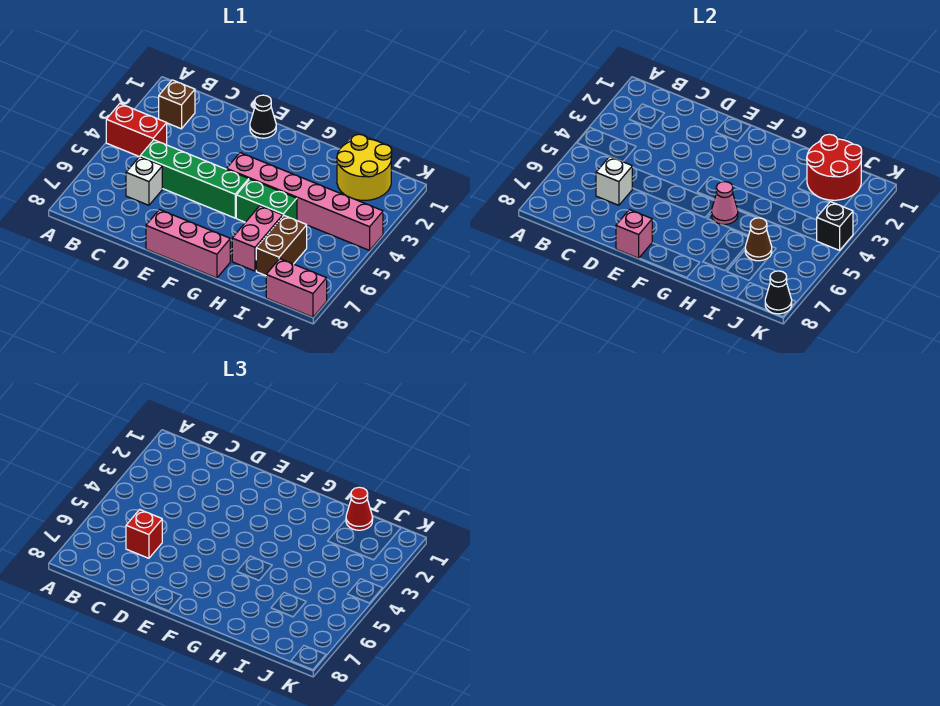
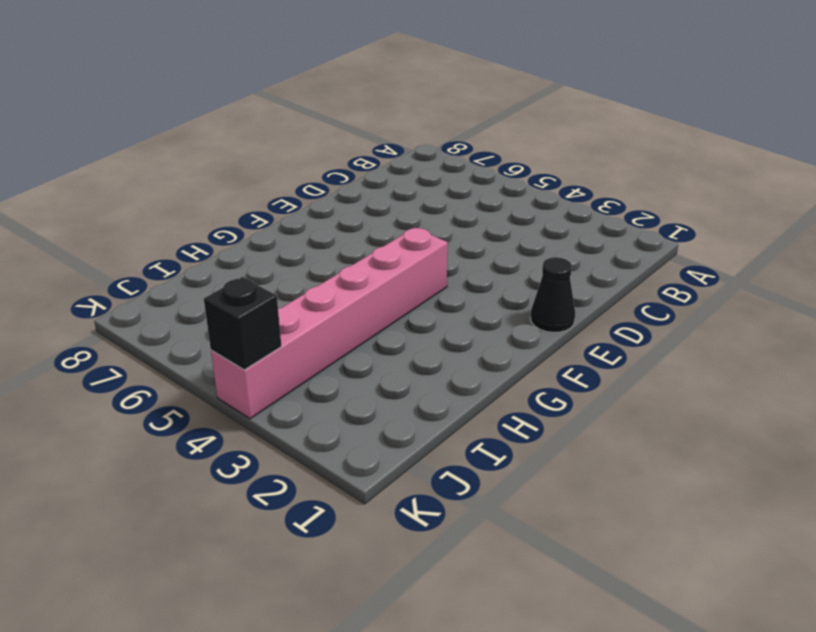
none -> red 1x2 brick [106,104,167,157]
none -> brown 1x1 brick [159,80,195,129]
none -> green 1x4 brick [140,140,249,218]

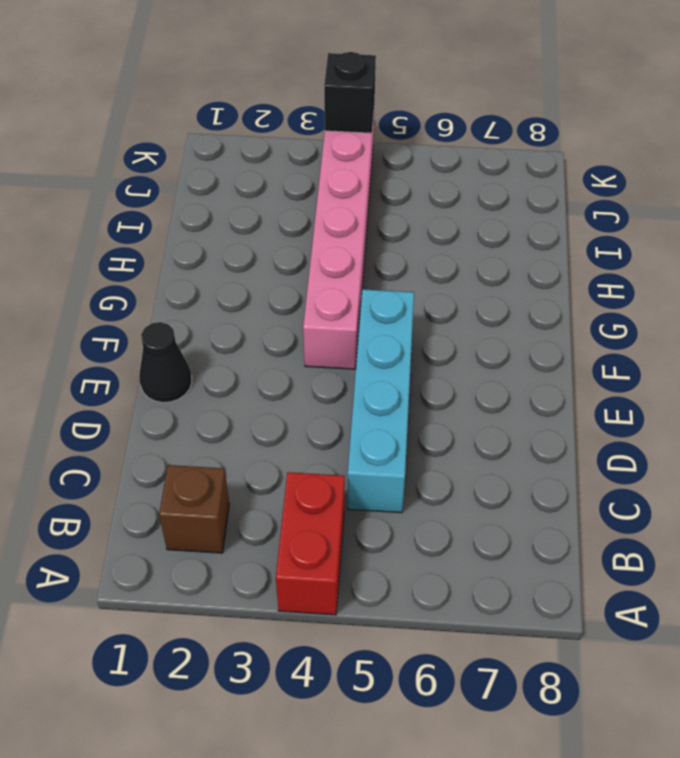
cyan 1x4 brick [347,289,414,513] -> green 1x4 brick [140,140,249,218]
none -> white 1x1 brick [126,157,162,205]
none -> pink 1x3 brick [146,210,230,278]
none -> green 1x2 brick [236,179,297,222]

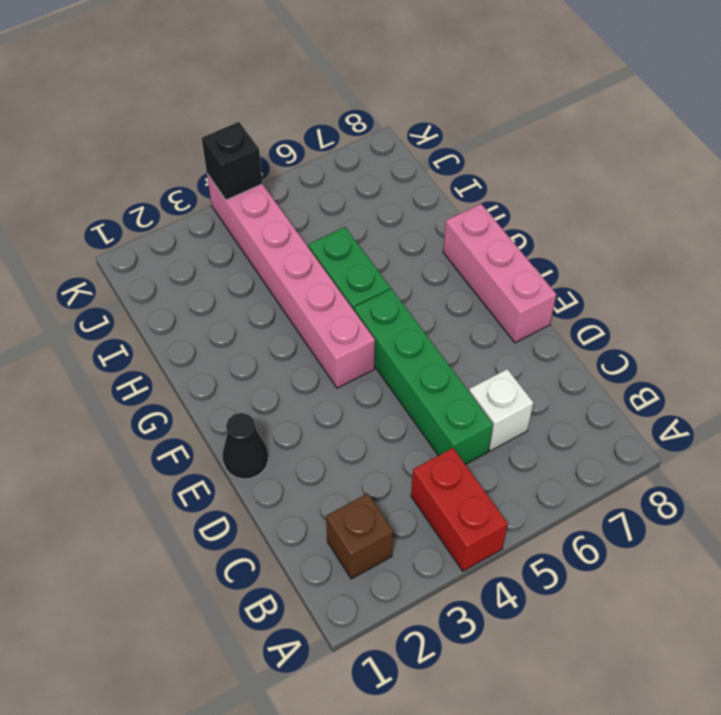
none -> pink 1x2 brick [232,206,283,271]
none -> yellow 2x2 round brick [337,134,392,200]
none -> brown 1x2 brick [256,216,307,276]

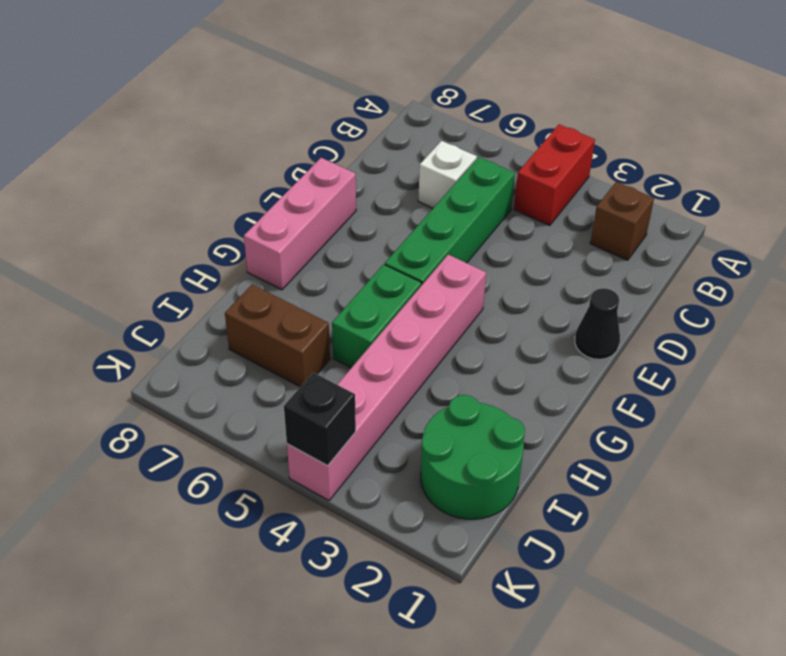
green 2x2 round brick [421,395,525,519] -> yellow 2x2 round brick [337,134,392,200]
none -> pink 1x2 brick [232,206,283,271]
none -> pink 1x2 brick [266,259,327,317]
none -> white 1x1 brick [596,156,632,205]

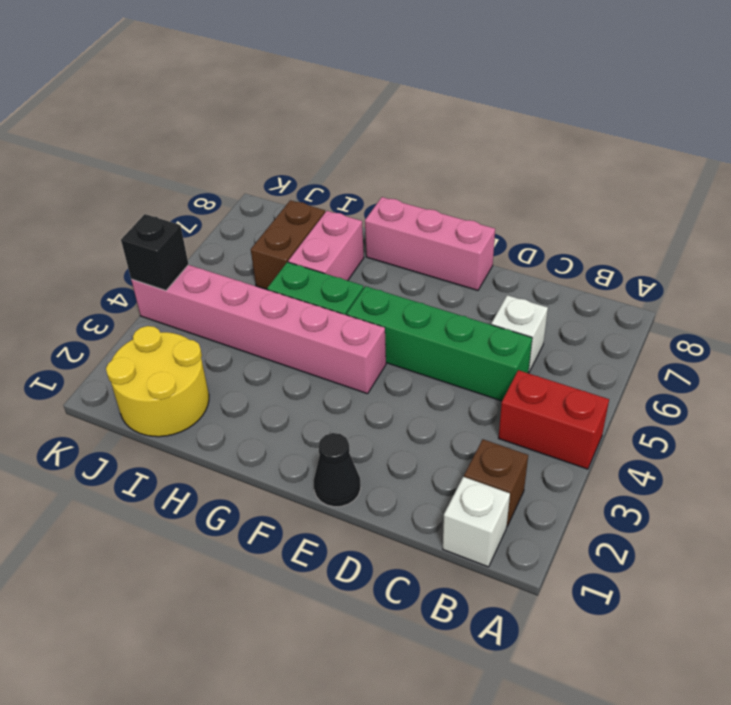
white 1x1 brick [443,477,510,567] -> white 1x1 brick moved to [596,156,632,205]
none -> pink 1x2 brick [266,259,327,317]
none -> pink 1x1 brick [616,210,652,258]
none -> pink 1x1 cone [711,182,738,224]

